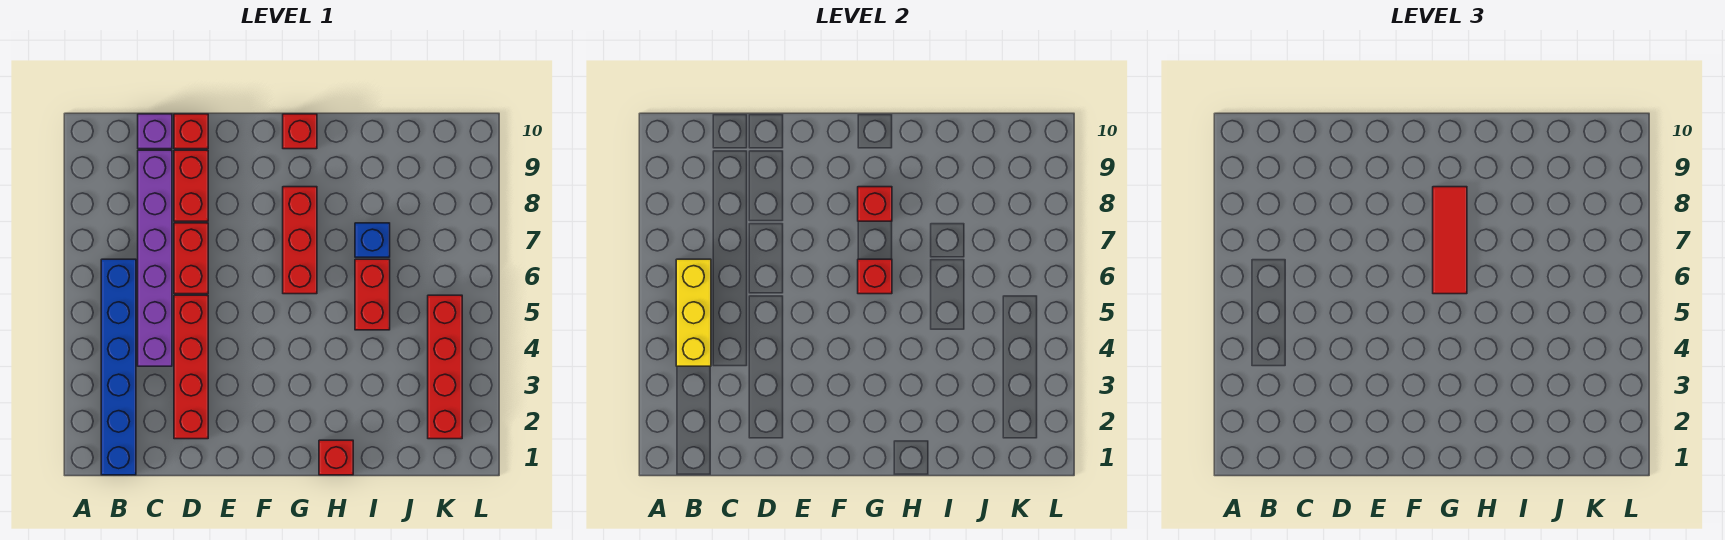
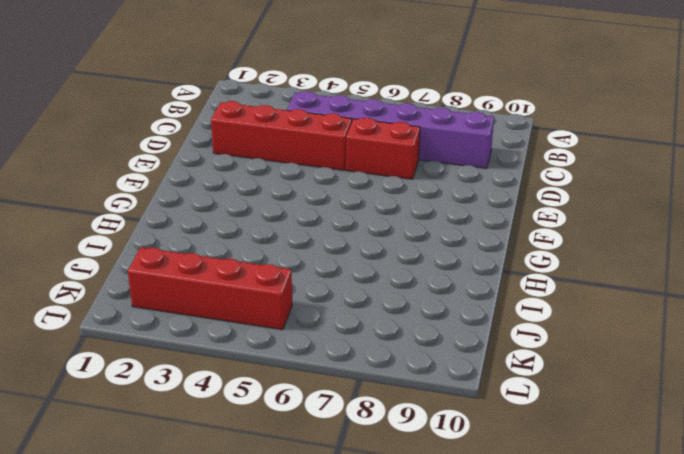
none -> blue 1x6 brick [101,259,136,475]
none -> purple 1x1 brick [138,114,172,149]
none -> red 1x2 brick [174,150,208,221]

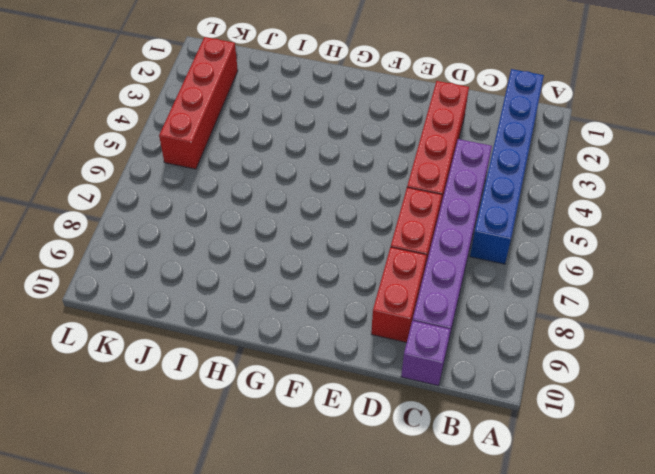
none -> red 1x1 brick [174,114,208,149]
none -> red 1x3 brick [283,187,317,294]
none -> red 1x1 brick [283,114,317,149]

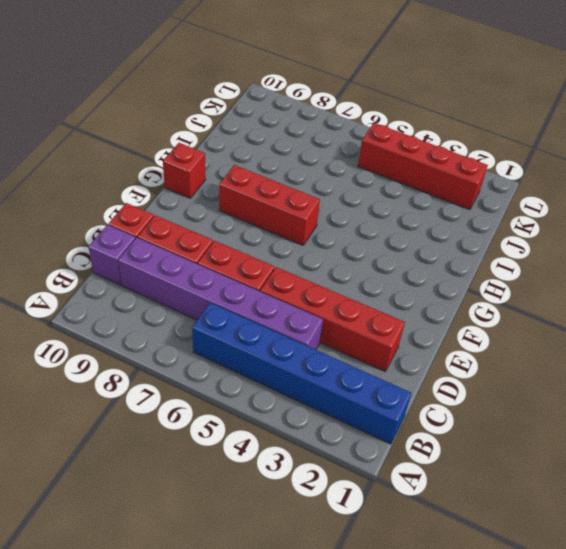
none -> red 1x1 brick [319,440,353,475]
none -> red 1x2 brick [355,259,390,330]
none -> blue 1x1 brick [355,223,390,257]

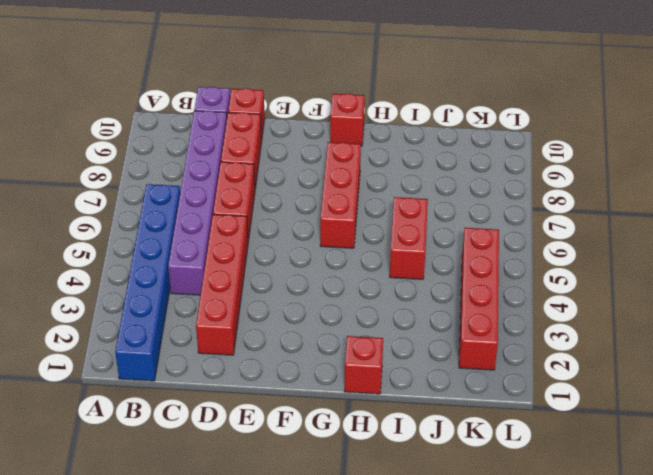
none -> blue 1x1 brick [355,223,390,257]
none -> yellow 1x3 brick [676,259,711,366]
none -> red 1x1 brick [858,259,892,294]

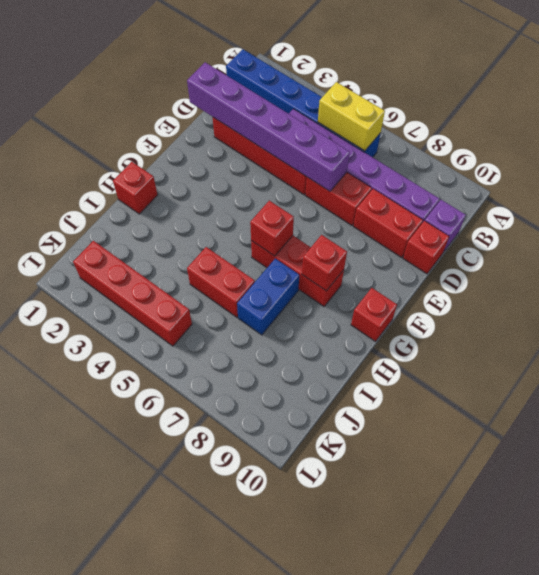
yellow 1x2 brick [318,82,385,151] -> yellow 1x3 brick [676,259,711,366]
purple 1x6 brick [187,62,350,191] -> none
blue 1x2 brick [237,259,299,335] -> blue 1x1 brick [355,223,390,257]
none -> red 1x3 tile [1433,187,1467,294]

